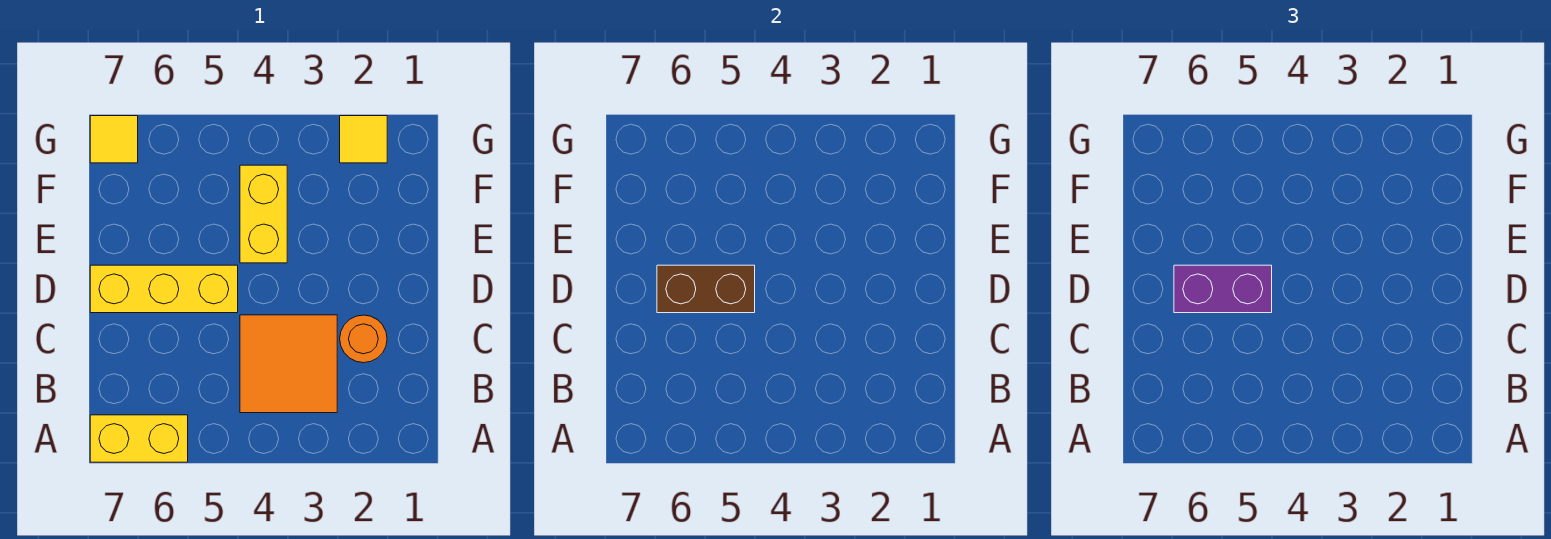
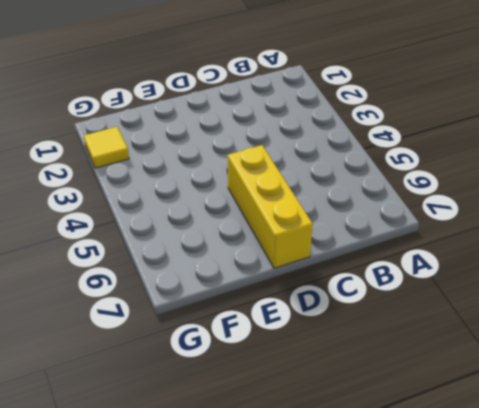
none -> yellow 1x2 brick [90,415,188,462]
none -> orange 2x2 tile [240,315,337,413]

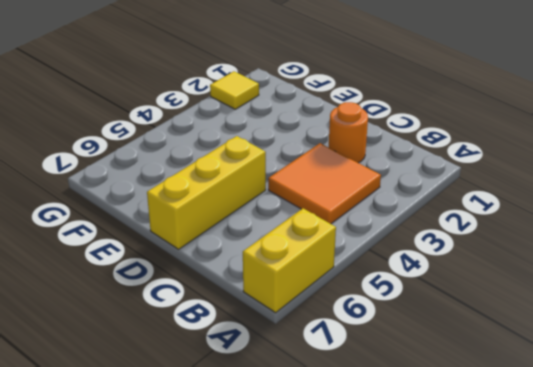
none -> yellow 1x2 brick [240,165,287,263]
none -> yellow 1x1 tile [90,116,138,163]

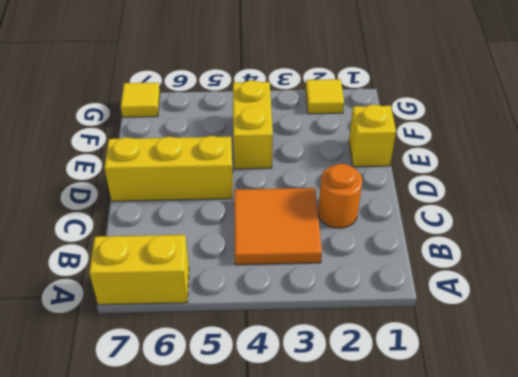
yellow 1x1 brick [349,104,396,167] -> none
none -> brown 1x2 brick [657,265,755,313]
none -> purple 1x2 brick [1174,265,1272,313]

